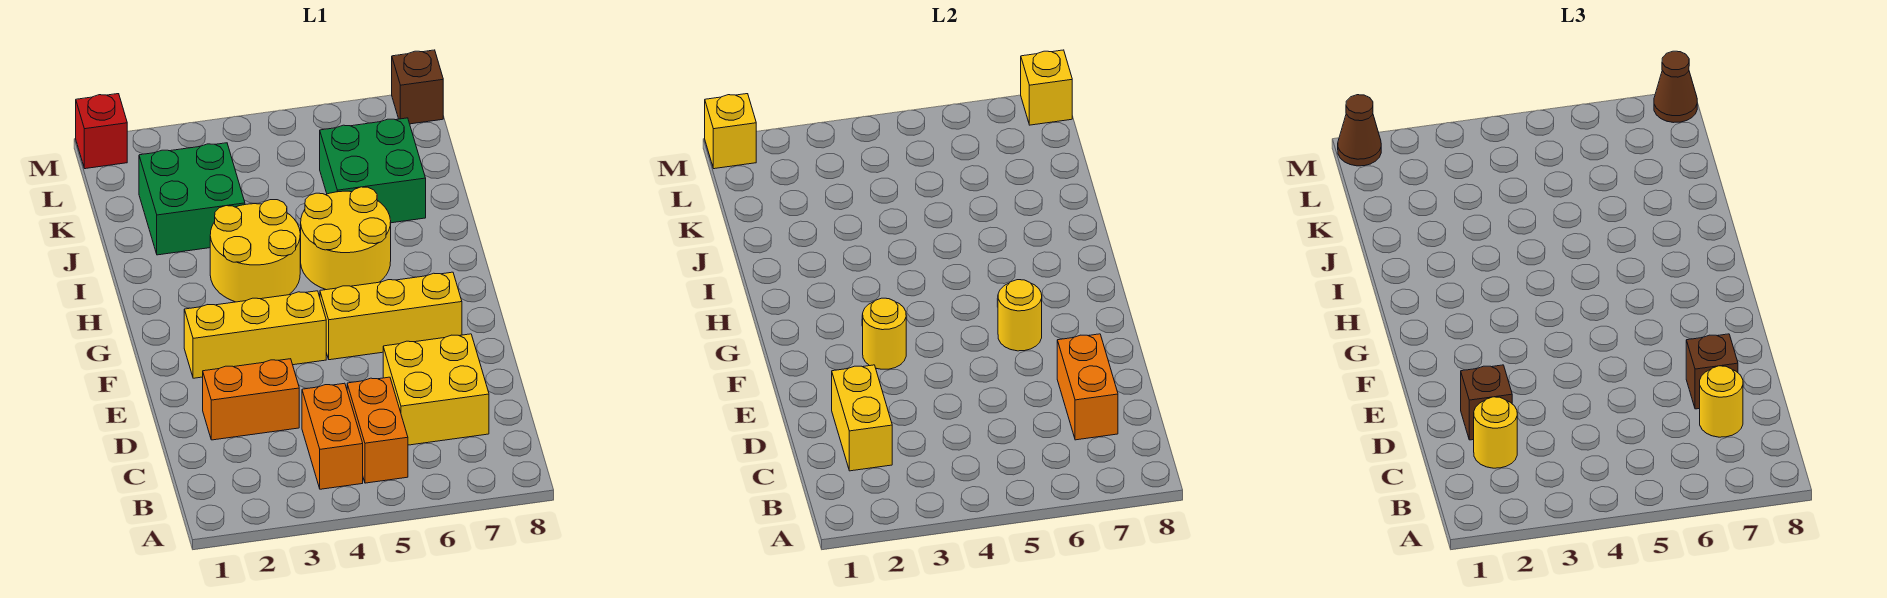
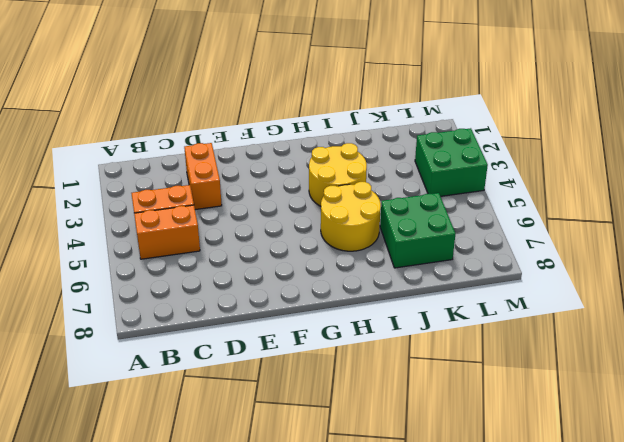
green 2x2 brick [415,128,488,196] -> green 2x2 brick moved to [139,143,245,255]
none -> yellow 2x2 brick [383,334,489,445]
none -> yellow 1x3 brick [184,291,326,378]
none -> yellow 1x3 brick [320,272,462,360]

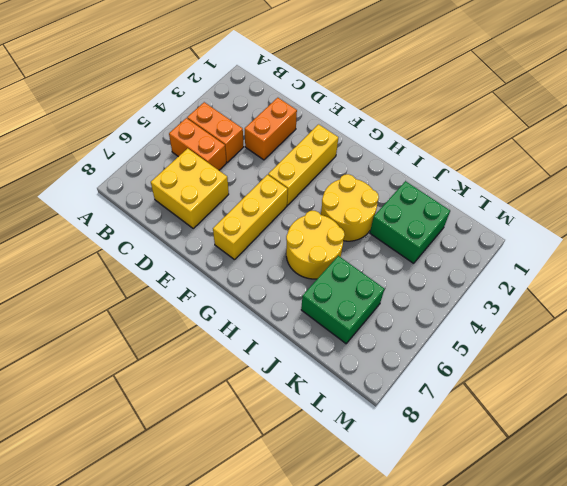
none -> red 1x1 brick [76,94,127,169]
none -> brown 1x1 brick [392,50,443,124]
none -> yellow 1x2 brick [832,365,892,471]

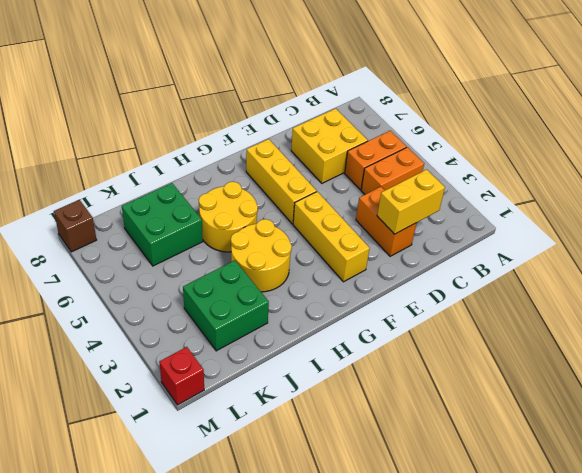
none -> orange 1x2 brick [1057,334,1118,440]
none -> yellow 1x1 round brick [863,298,906,369]
none -> yellow 1x1 round brick [998,280,1042,351]

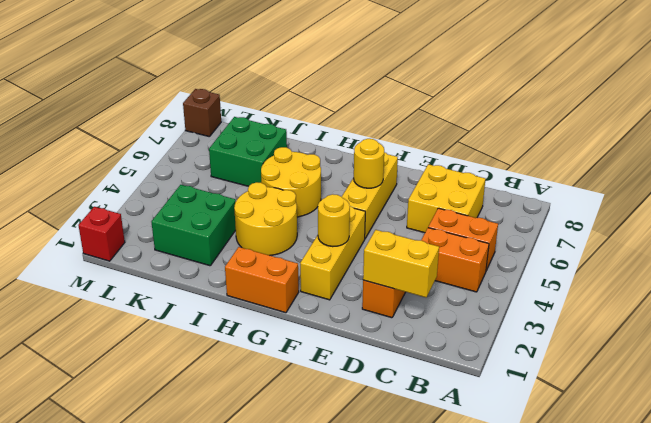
orange 1x2 brick [225,247,299,313] -> orange 1x2 brick moved to [1057,334,1118,440]
none -> yellow 1x1 brick [705,94,756,169]
none -> yellow 1x1 brick [1021,50,1072,125]
none -> yellow 1x1 round brick [1474,397,1517,468]

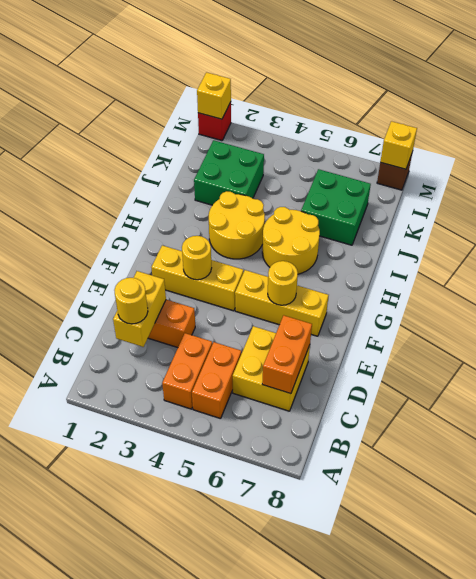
none -> yellow 1x1 round brick [1700,366,1743,437]
none -> brown 1x1 brick [1461,365,1512,440]
none -> brown 1x1 brick [1686,334,1738,409]

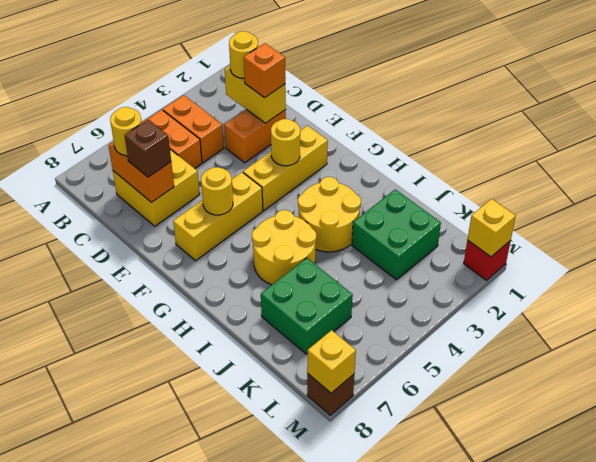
orange 1x1 brick [244,43,285,98] -> brown 1x1 brick [1461,365,1512,440]
none -> brown 1x1 cone [1338,95,1381,166]
none -> brown 1x1 cone [1654,51,1697,123]

